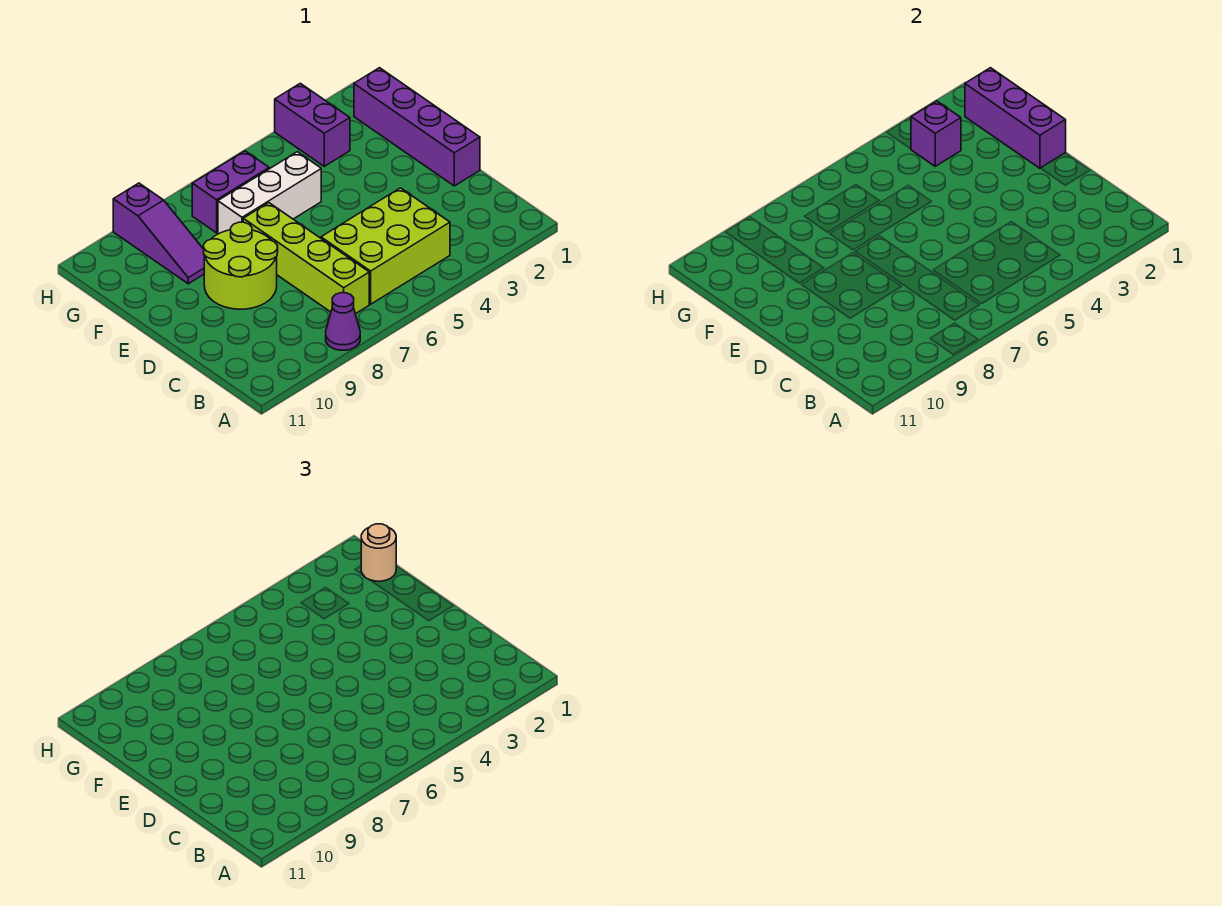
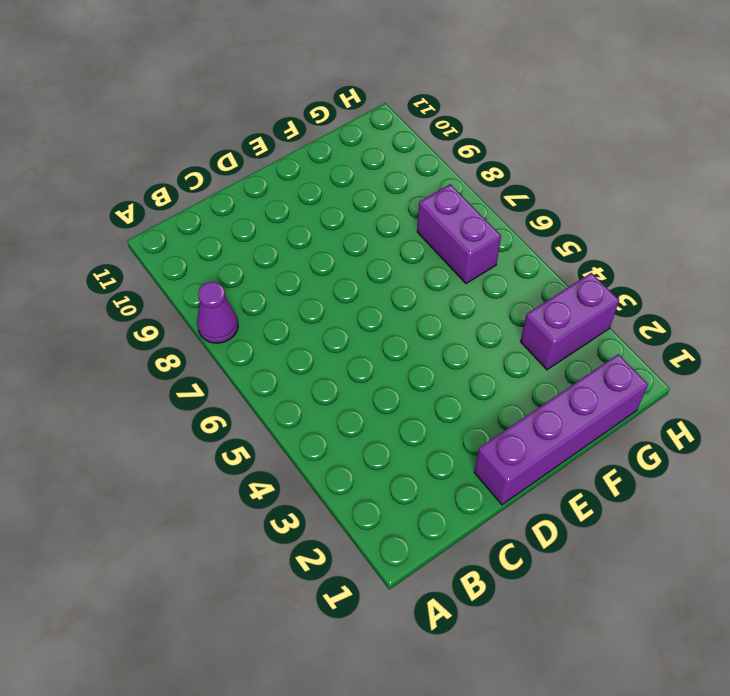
none -> lime 2x3 brick [321,188,450,304]
none -> lime 1x4 brick [243,203,369,314]
none -> lime 2x2 round brick [204,222,278,309]

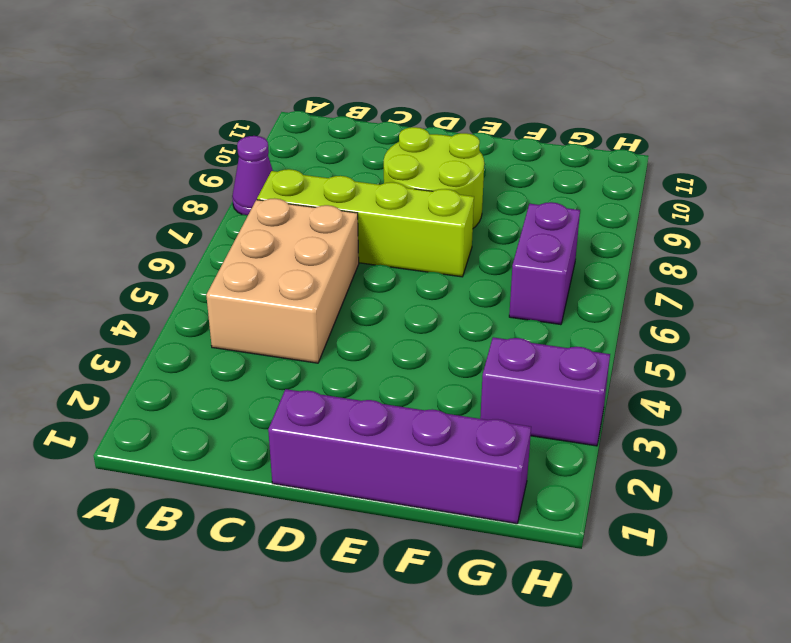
tan 2x3 brick [206,198,359,363] -> lime 2x3 brick [321,188,450,304]
none -> white 1x3 brick [218,152,321,234]
none -> purple 1x3 slope [113,183,204,284]
none -> purple 1x3 brick [965,68,1066,168]

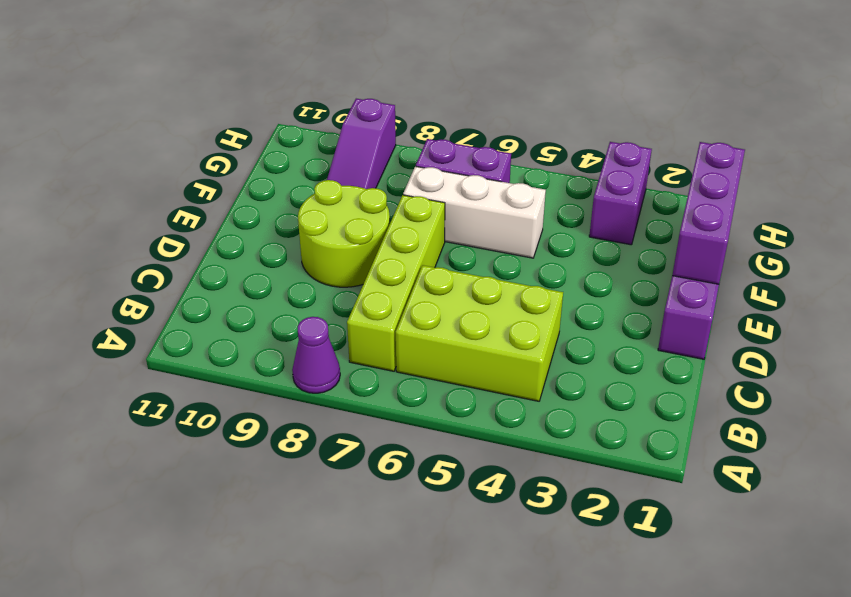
none -> purple 1x1 brick [911,101,961,166]
none -> tan 1x1 round brick [361,524,396,581]

